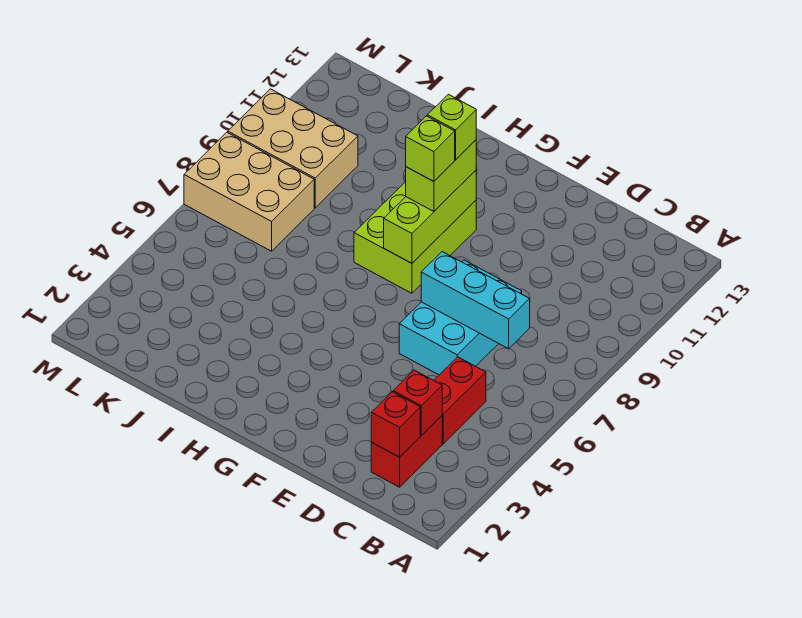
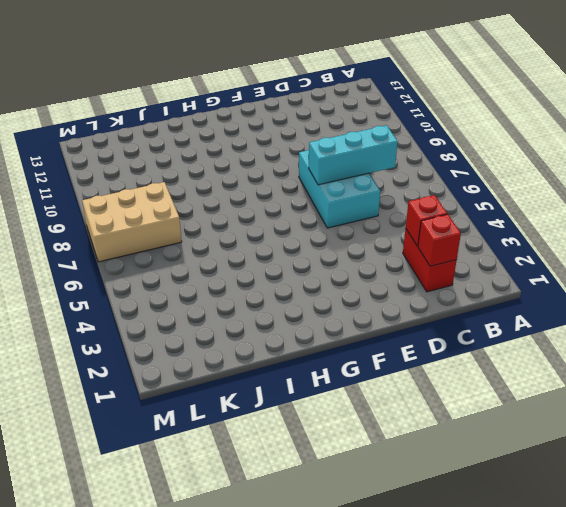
none -> red 1x2 brick [434,357,486,444]
none -> lime 2x3 brick [354,182,476,293]
none -> tan 2x3 brick [228,89,358,208]

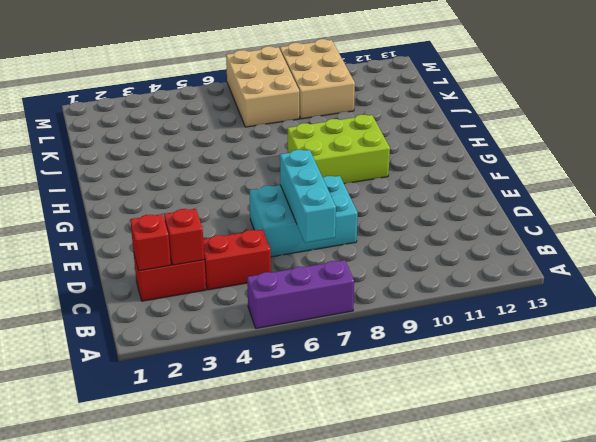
purple 1x3 brick [247,260,354,328] -> none
none -> lime 1x3 brick [384,170,476,263]
none -> lime 1x2 brick [406,140,476,211]
none -> lime 1x1 brick [406,116,455,181]

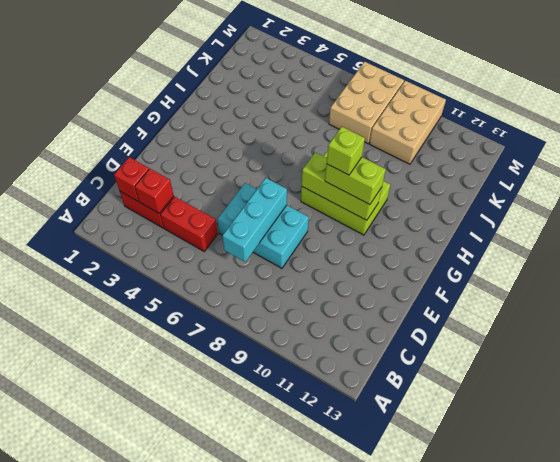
none -> lime 1x1 brick [427,94,476,160]

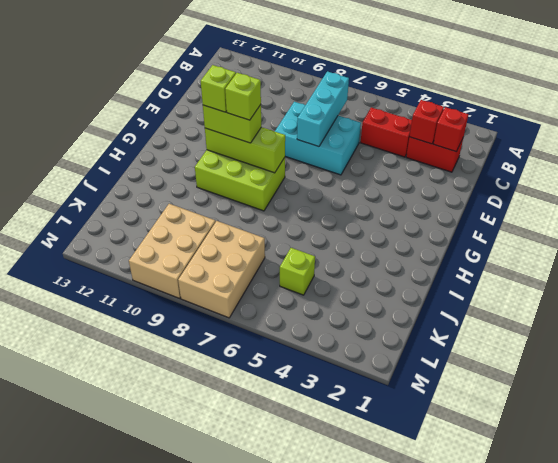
lime 1x1 brick [280,248,315,295] -> none

